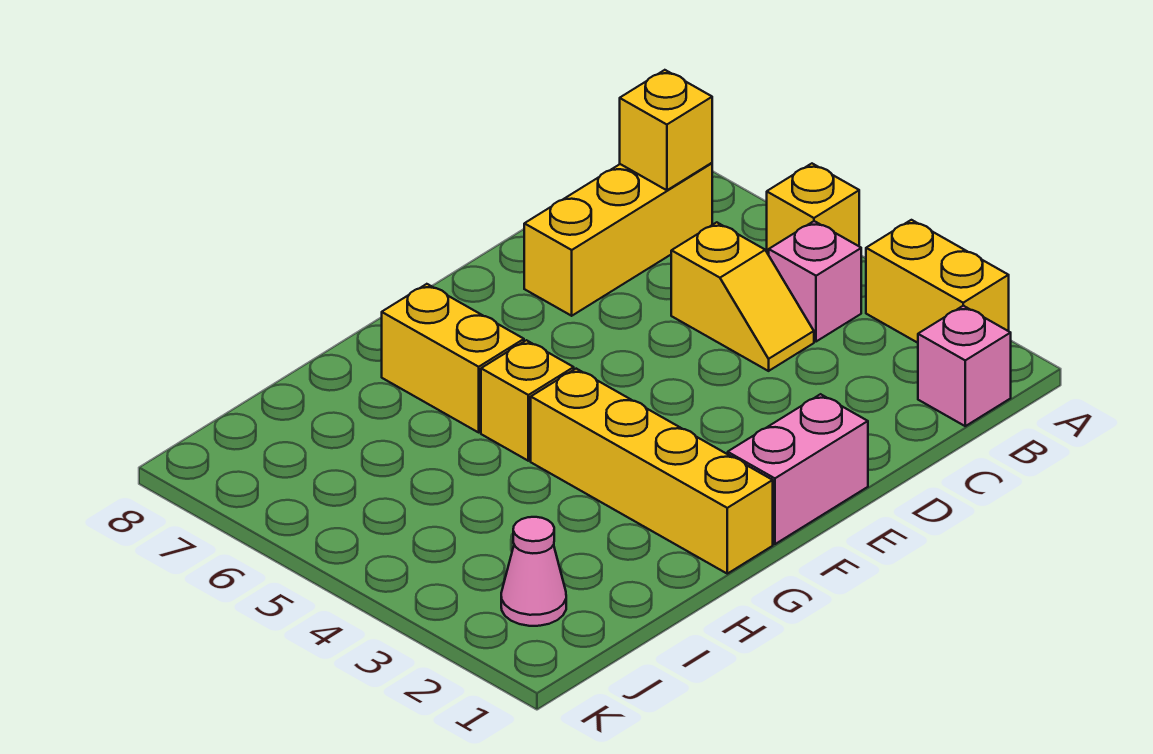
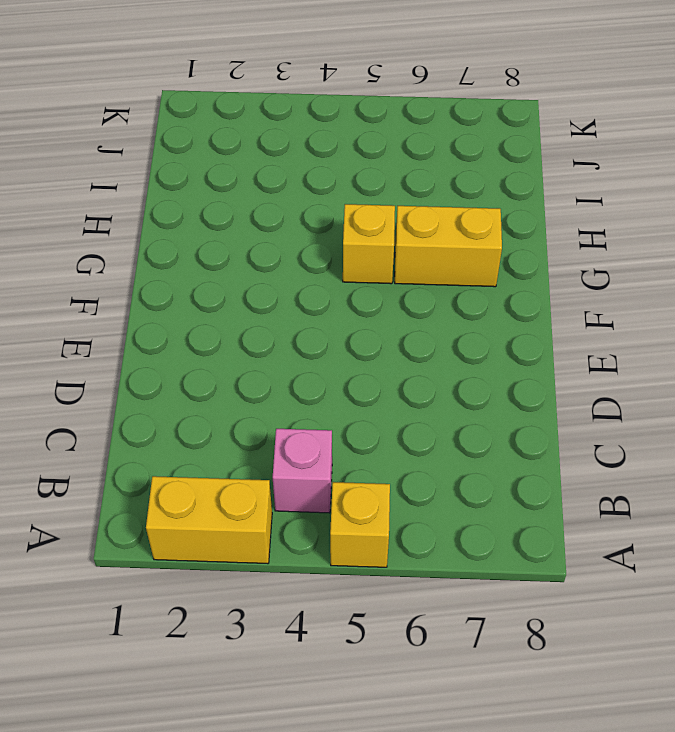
none -> pink 1x1 brick [918,306,1011,426]
none -> yellow 1x3 brick [524,163,712,316]
none -> yellow 1x2 slope [671,222,814,371]

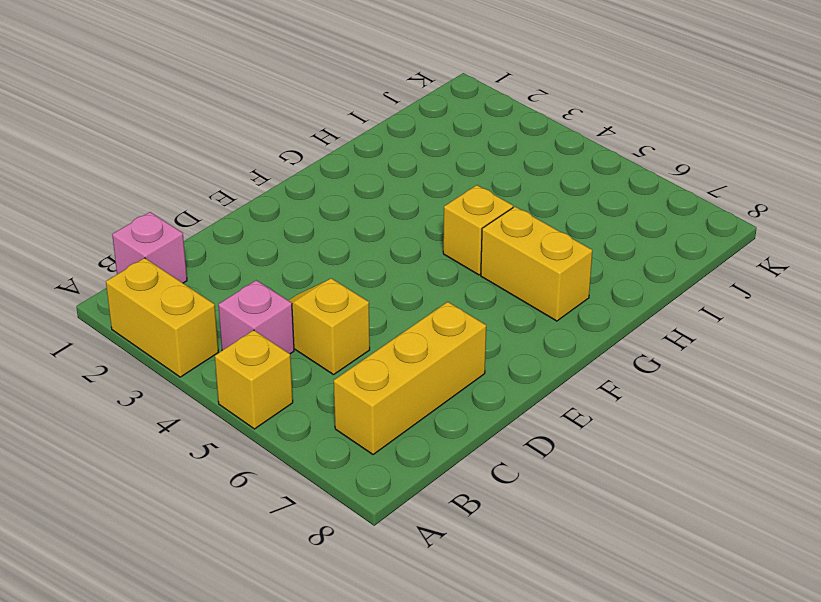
none -> pink 1x2 brick [728,394,868,544]
none -> yellow 1x4 brick [531,369,773,574]
none -> pink 1x1 cone [501,517,566,626]

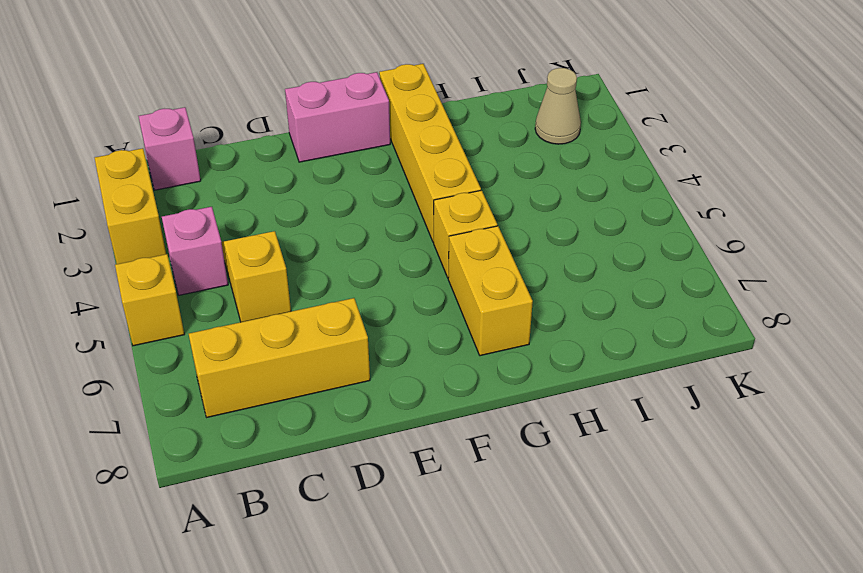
tan 1x1 cone [535,68,581,144] -> pink 1x1 cone [501,517,566,626]
none -> yellow 1x1 brick [620,70,712,190]

